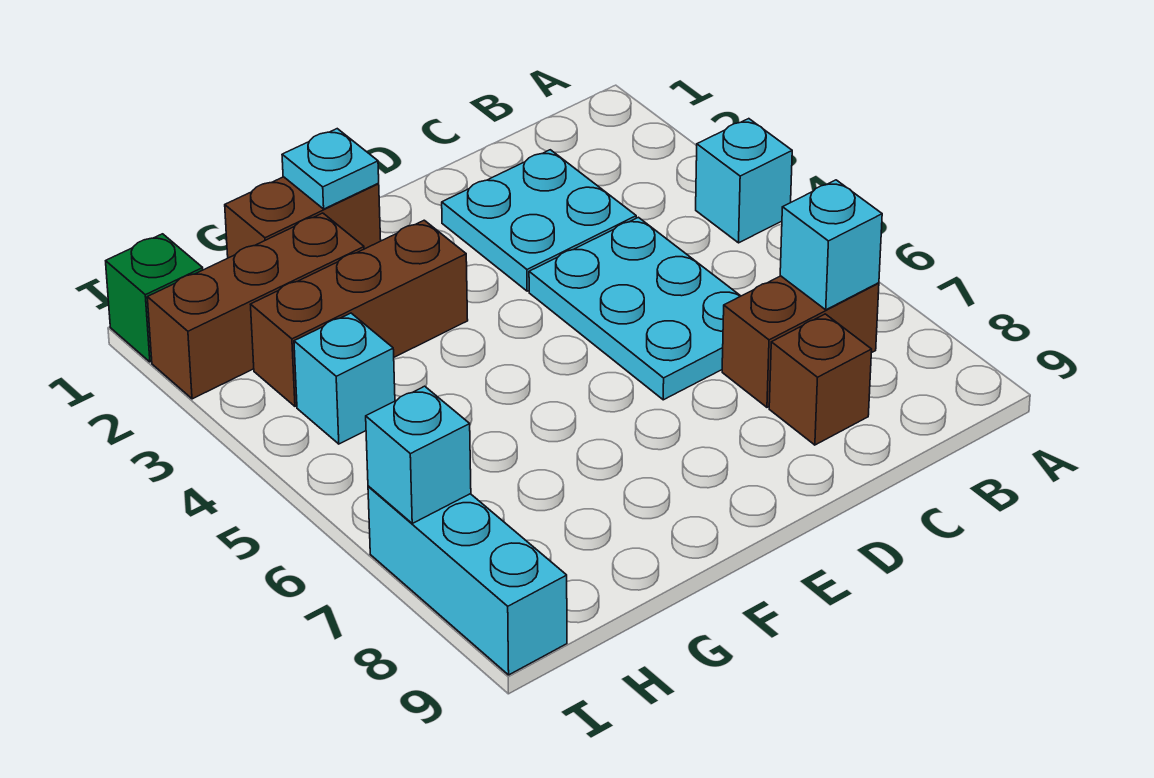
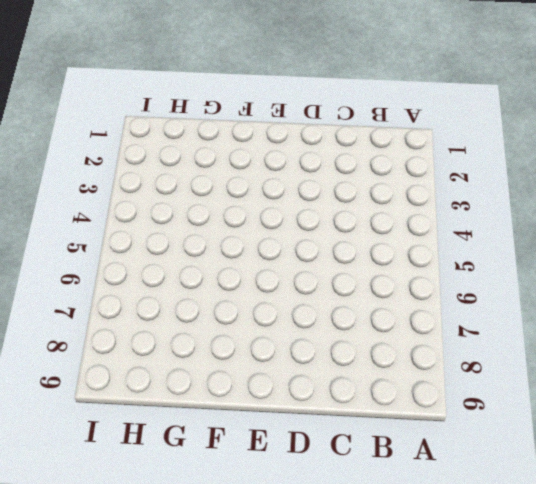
none -> cyan 1x1 brick [696,119,792,243]
none -> brown 1x2 brick [722,276,879,407]
none -> cyan 2x2 plate [442,150,636,291]

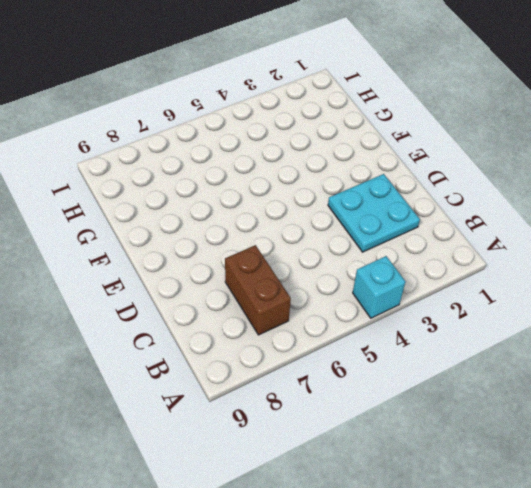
none -> cyan 2x3 plate [529,217,740,400]
none -> brown 1x1 brick [769,314,872,445]
none -> brown 1x2 brick [225,177,381,258]

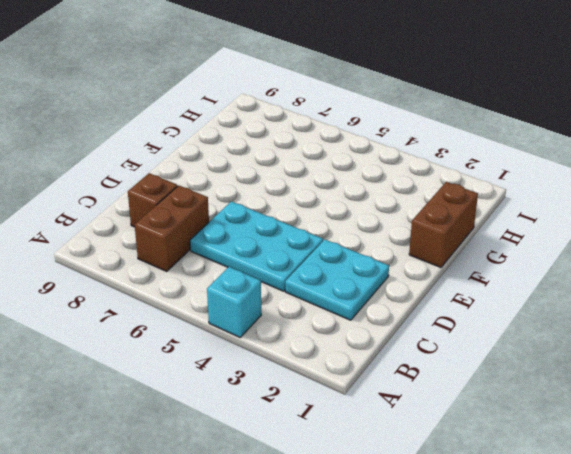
none -> brown 1x3 brick [250,220,468,406]
none -> brown 1x3 brick [147,213,364,399]
none -> cyan 1x1 brick [294,313,395,444]

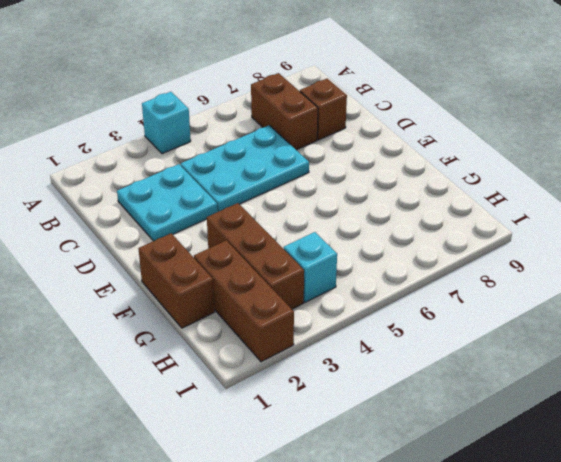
none -> green 1x1 brick [106,234,203,362]
none -> cyan 1x3 brick [368,486,567,675]
none -> cyan 1x1 brick [780,180,882,310]

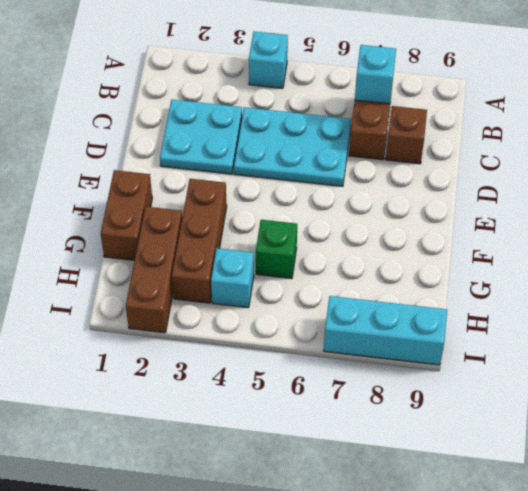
green 1x1 brick [256,220,297,279] -> green 1x1 brick moved to [106,234,203,362]
none -> cyan 1x1 plate [282,129,379,209]
none -> cyan 1x1 brick [366,386,471,523]

